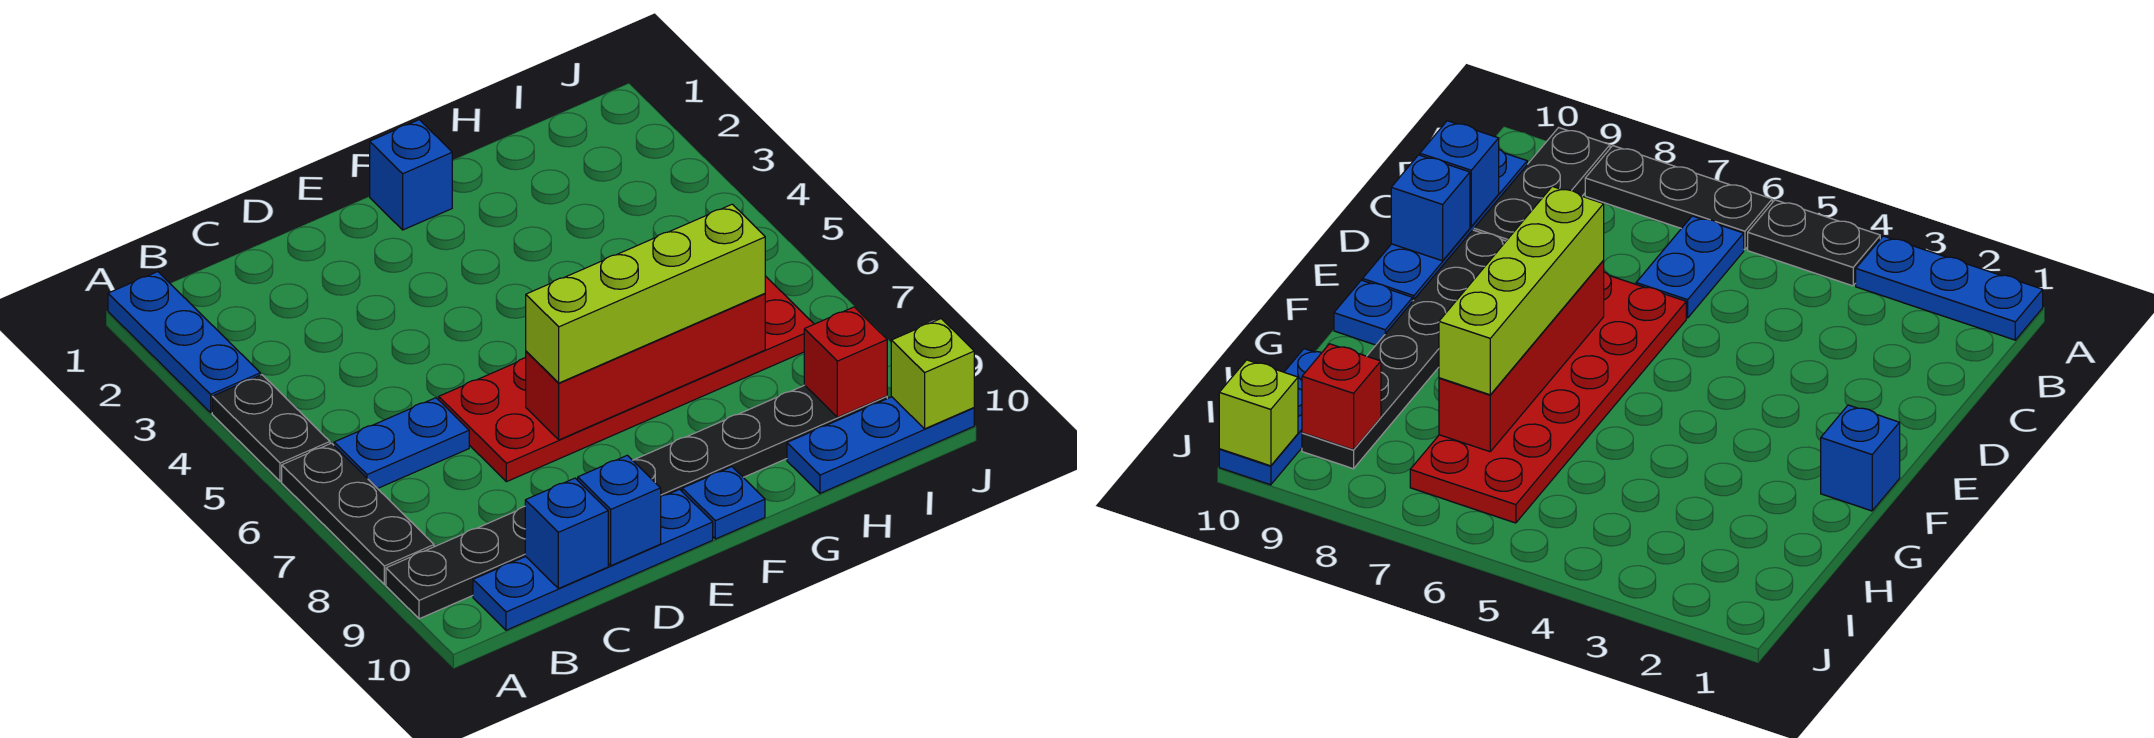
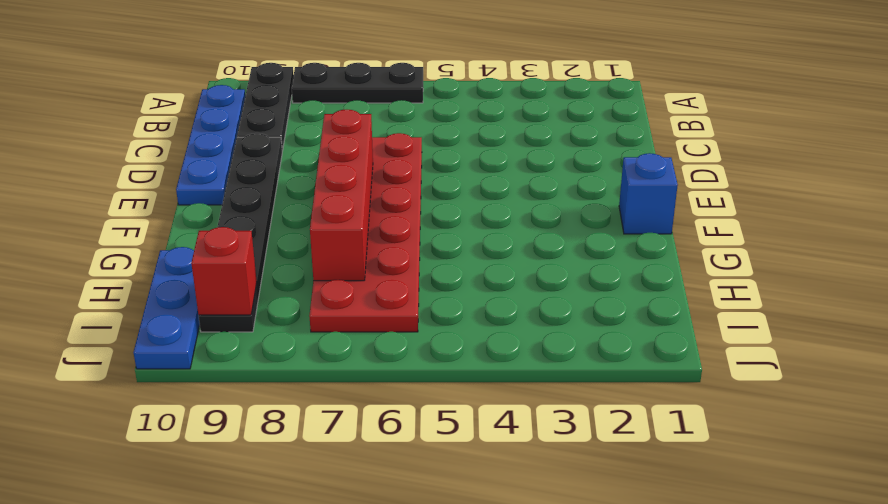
none -> blue 1x3 plate [108,272,260,413]
none -> black 1x2 plate [212,375,330,481]
none -> blue 1x2 plate [334,398,469,489]

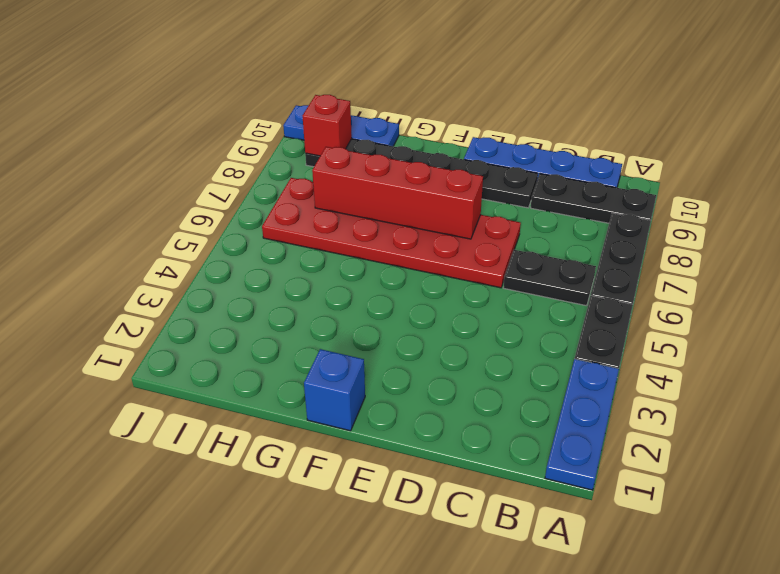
black 1x2 plate [503,250,596,306] -> blue 1x2 plate [334,398,469,489]
none -> blue 1x1 plate [682,467,765,539]
none -> blue 1x1 brick [525,478,608,589]
none -> blue 1x1 brick [578,455,661,566]

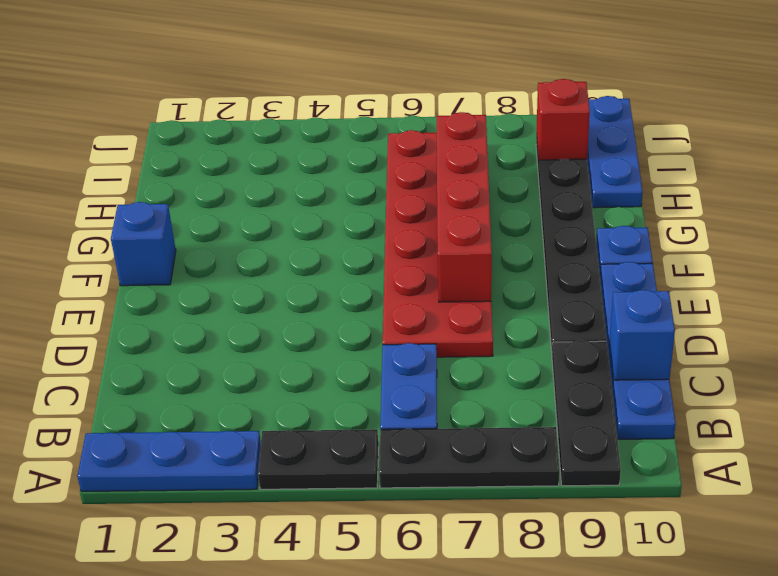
none -> blue 1x1 brick [578,455,661,566]
none -> lime 1x1 brick [891,319,974,429]
none -> lime 1x4 brick [526,204,765,383]

